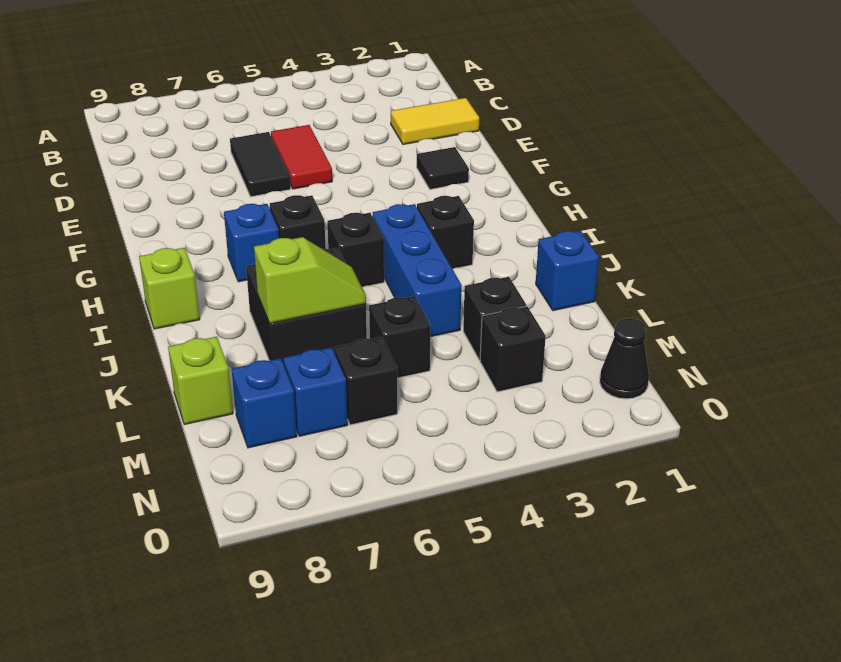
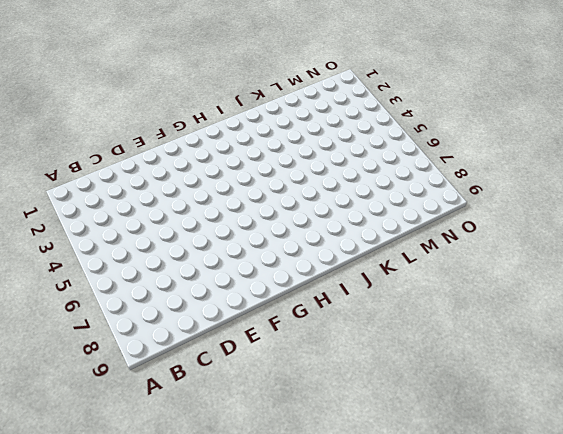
none -> yellow 1x2 tile [391,98,479,144]
none -> red 1x2 tile [271,125,332,189]
none -> black 1x2 tile [230,132,291,197]

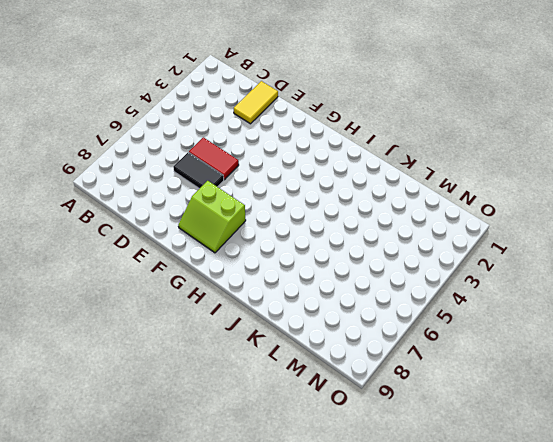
lime 2x2 slope [178,181,246,253] -> none
none -> black 1x1 tile [417,147,469,189]
none -> black 1x1 brick [270,195,326,249]
none -> blue 1x1 brick [224,204,279,282]

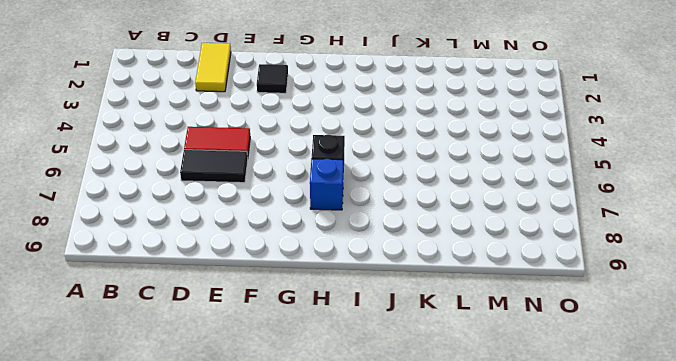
none -> black 1x1 brick [417,196,474,269]
none -> blue 1x3 brick [372,204,462,337]
none -> black 1x1 brick [327,213,384,287]

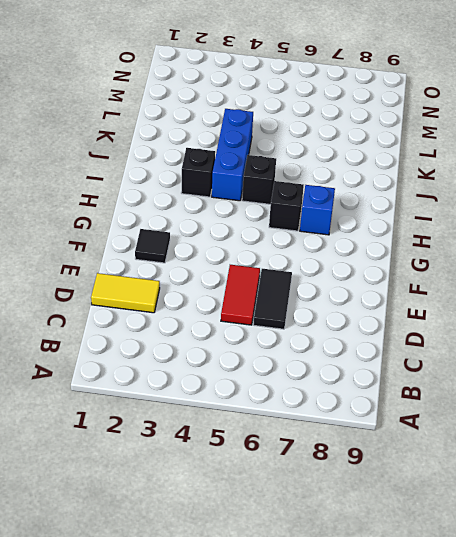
none -> lime 1x1 brick [139,248,200,329]
none -> black 2x2 brick [246,248,367,364]
none -> blue 1x1 brick [536,231,599,311]

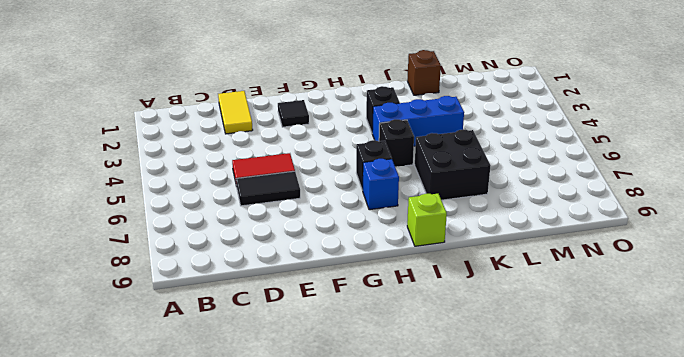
brown 1x1 brick [407,50,441,95] -> blue 1x1 brick [536,231,599,311]
none -> black 1x1 brick [463,277,526,360]
none -> black 1x1 brick [369,296,430,378]
none -> lime 1x1 brick [168,337,233,425]

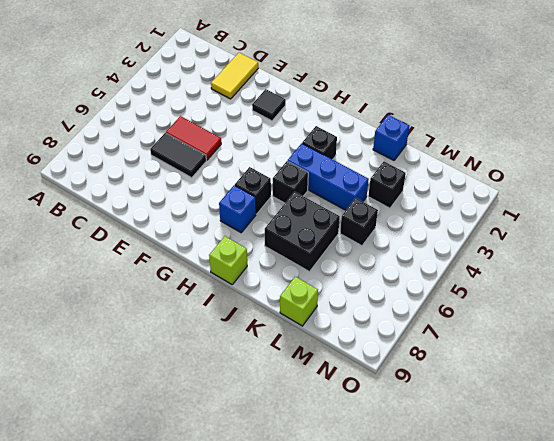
none -> black 1x1 brick [480,306,546,392]
none -> black 1x1 brick [334,337,397,425]
none -> blue 1x1 brick [283,347,348,436]

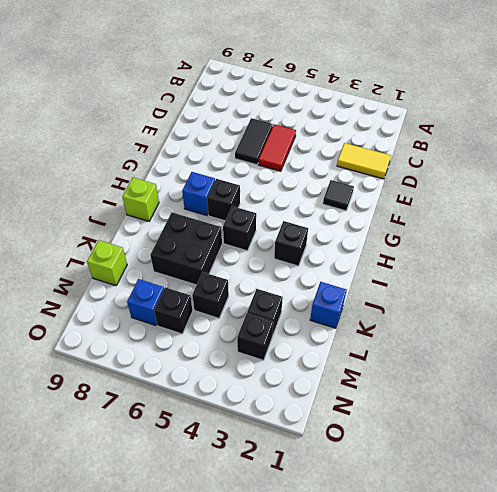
none -> blue 1x3 brick [372,204,462,337]
none -> blue 1x1 brick [232,358,297,448]
none -> black 1x1 cone [600,318,649,399]

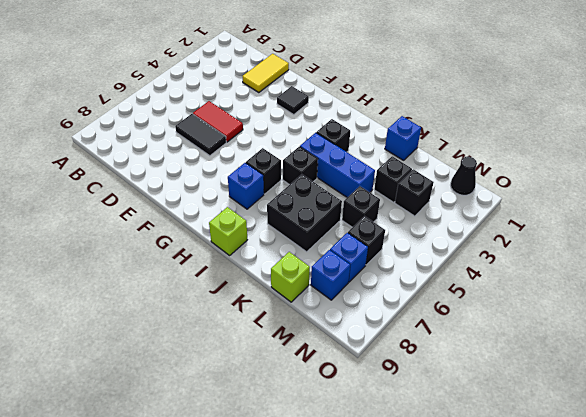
none -> lime 1x2 slope [254,237,366,323]

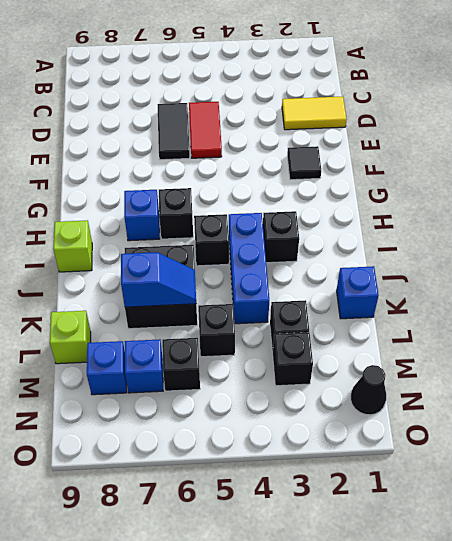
blue 1x2 slope [121,252,196,307] -> lime 1x2 slope [254,237,366,323]

